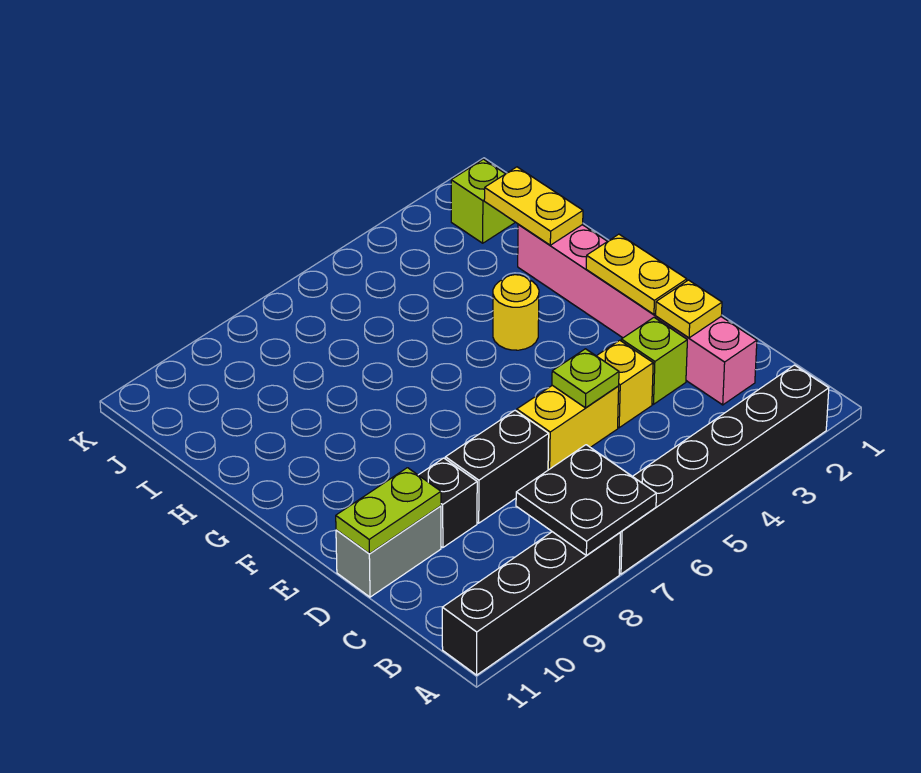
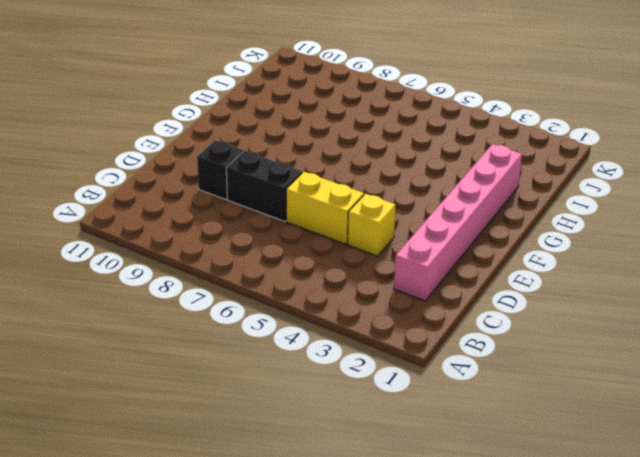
none -> black 1x6 brick [619,365,829,574]
none -> black 1x4 brick [442,532,620,675]
none -> lime 1x1 brick [621,318,687,404]

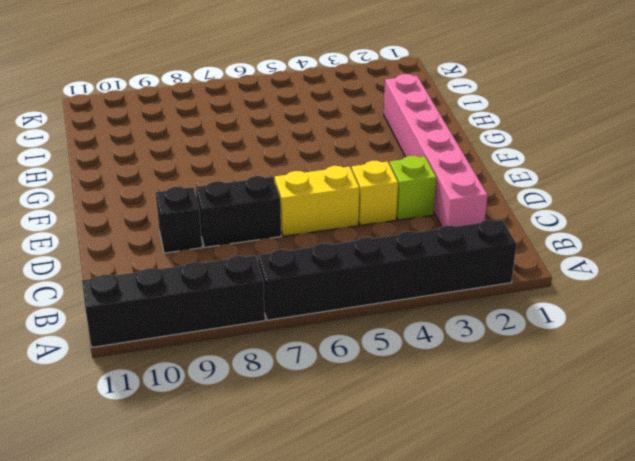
none -> grey 1x2 brick [336,506,441,597]
none -> yellow 1x1 round brick [493,275,539,350]
none -> lime 1x1 brick [451,159,515,243]

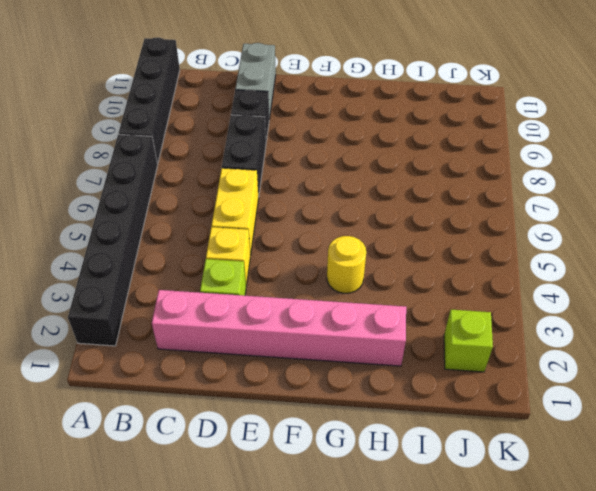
none -> black 2x2 plate [516,445,656,556]
none -> yellow 1x1 plate [656,280,722,338]
none -> lime 1x1 plate [552,349,619,408]

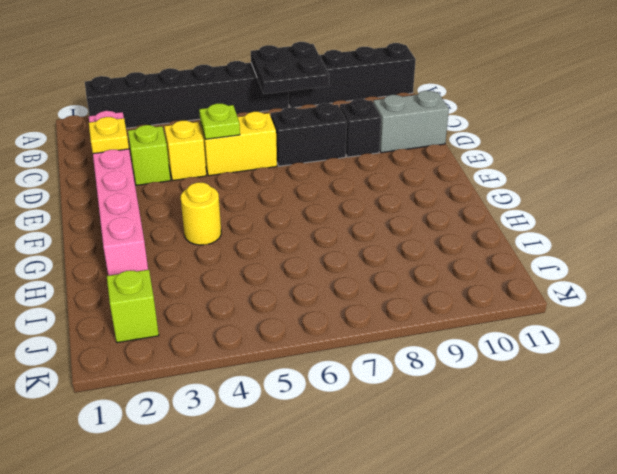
none -> lime 1x2 plate [336,468,441,554]
none -> yellow 1x2 plate [586,234,687,314]
none -> yellow 1x2 plate [484,167,583,245]

